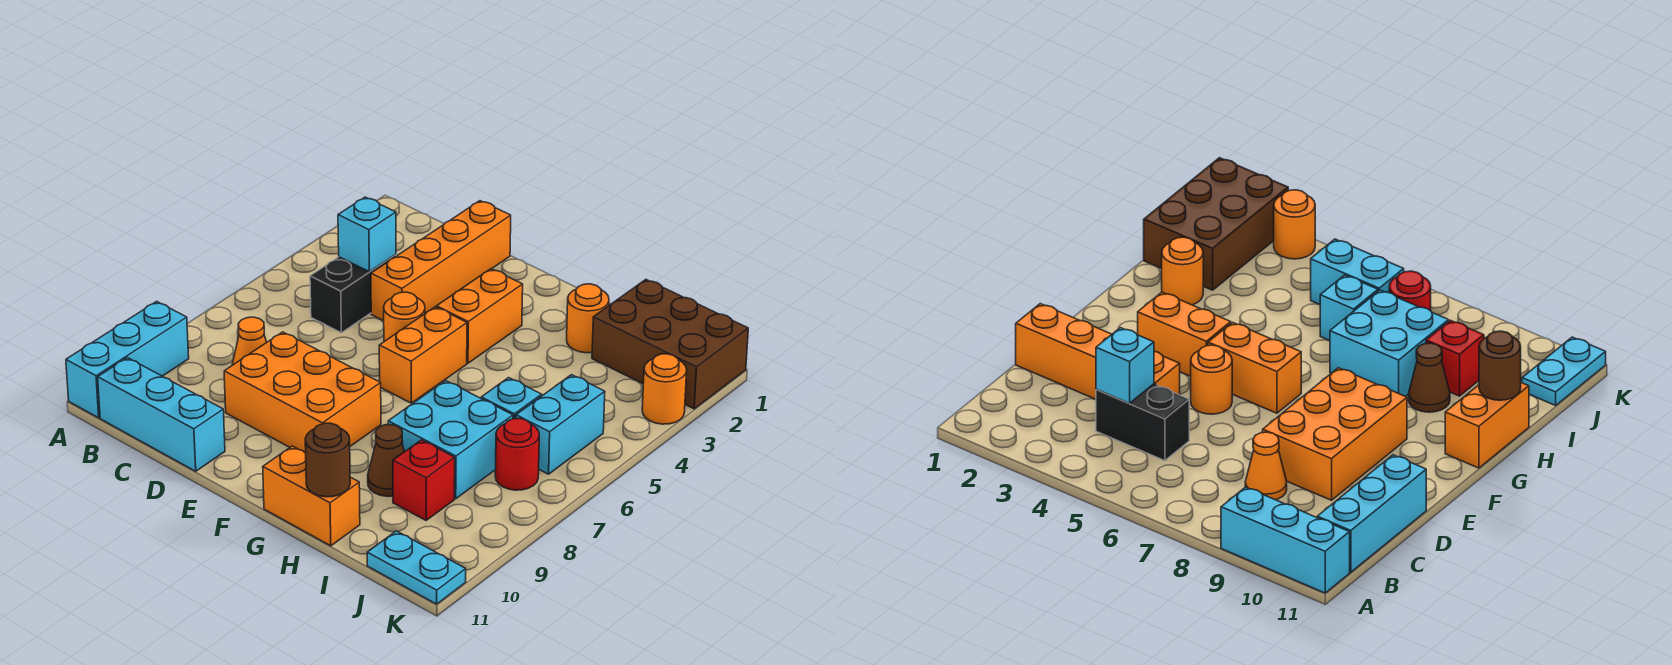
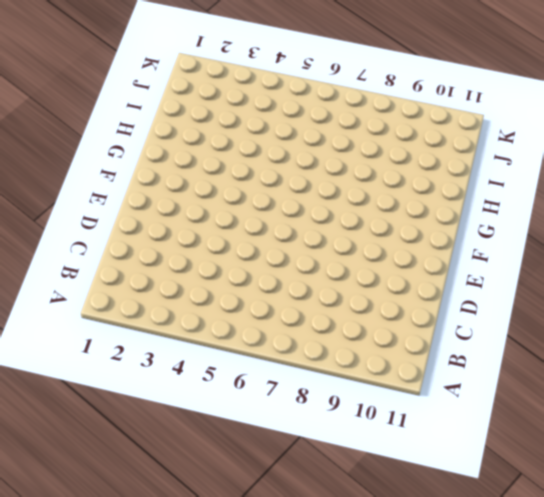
none -> cyan 1x3 brick [66,301,189,418]
none -> cyan 1x3 brick [98,358,225,471]
none -> black 1x2 brick [310,255,396,333]

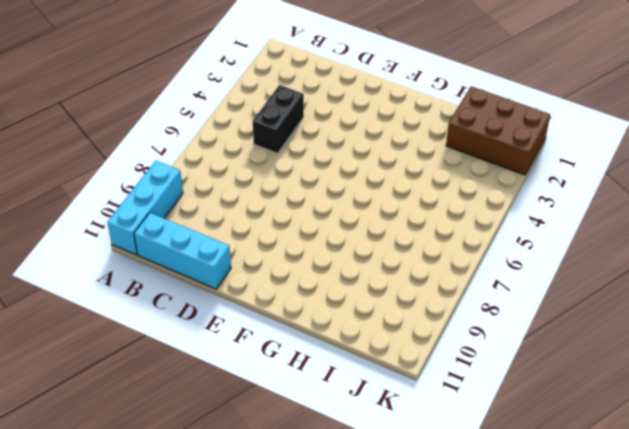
none -> orange 1x1 cone [232,317,267,365]
none -> orange 1x4 brick [371,201,511,321]
none -> orange 2x3 brick [224,332,381,453]

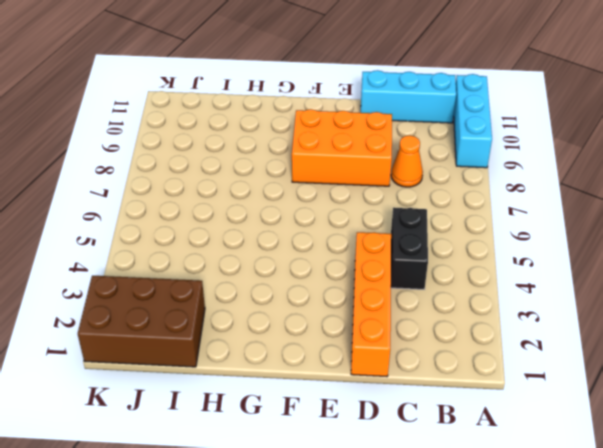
none -> orange 1x1 round brick [384,292,425,341]
none -> orange 1x2 brick [437,269,523,363]
none -> orange 1x2 brick [379,307,467,403]

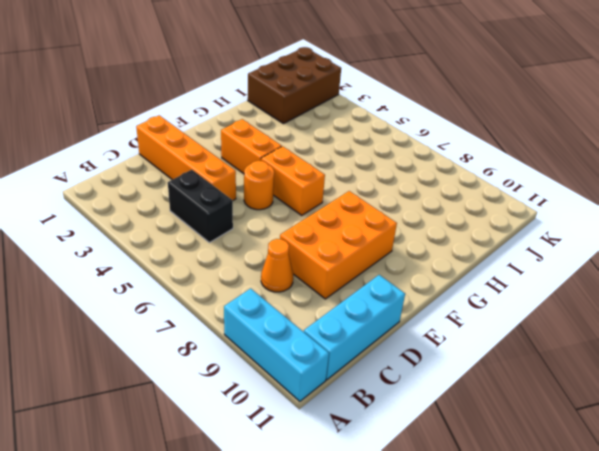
none -> orange 1x2 brick [263,446,360,546]
none -> orange 1x1 round brick [567,284,609,353]
none -> cyan 2x2 brick [388,381,513,499]

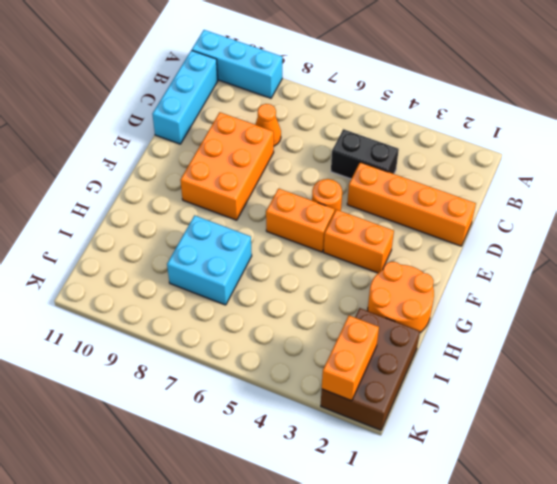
orange 2x2 round brick [368,262,434,333] -> orange 1x1 round brick [567,284,609,353]
orange 1x2 brick [322,316,379,401] -> orange 1x2 brick moved to [263,446,360,546]
none -> brown 1x1 cone [368,425,405,496]
none -> cyan 1x1 brick [481,378,542,419]
none -> red 1x1 brick [393,440,455,520]

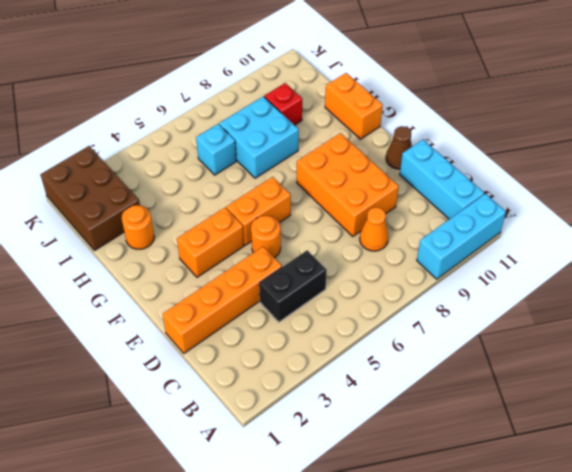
brown 1x1 cone [386,126,412,169] -> brown 1x1 cone moved to [368,425,405,496]
none -> cyan 1x2 brick [516,375,605,474]
none -> red 1x1 round brick [495,418,539,490]
none -> cyan 1x2 plate [367,531,466,604]

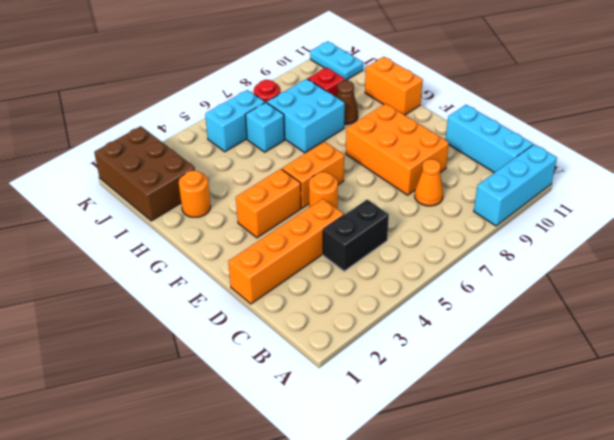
none -> orange 1x1 round brick [642,354,687,424]
none -> cyan 1x1 brick [338,197,396,272]
none -> brown 1x1 round brick [305,423,350,497]

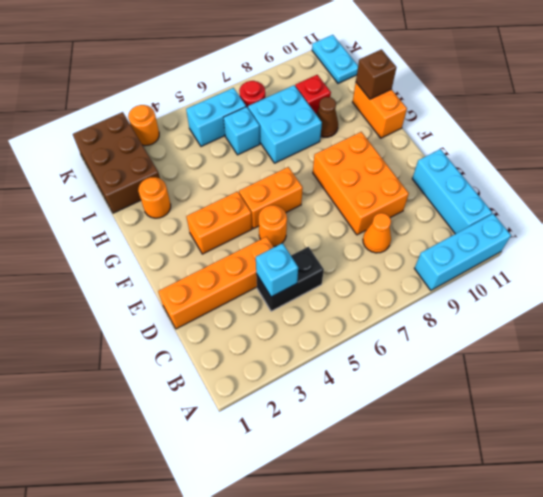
brown 1x1 brick [356,49,396,99] -> brown 1x1 round brick [305,423,350,497]

